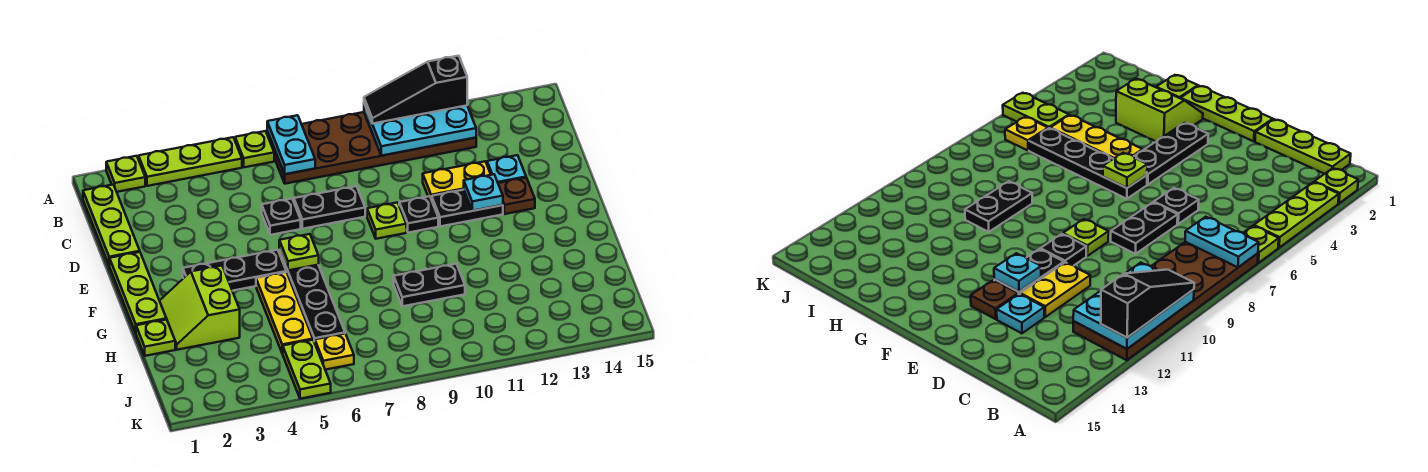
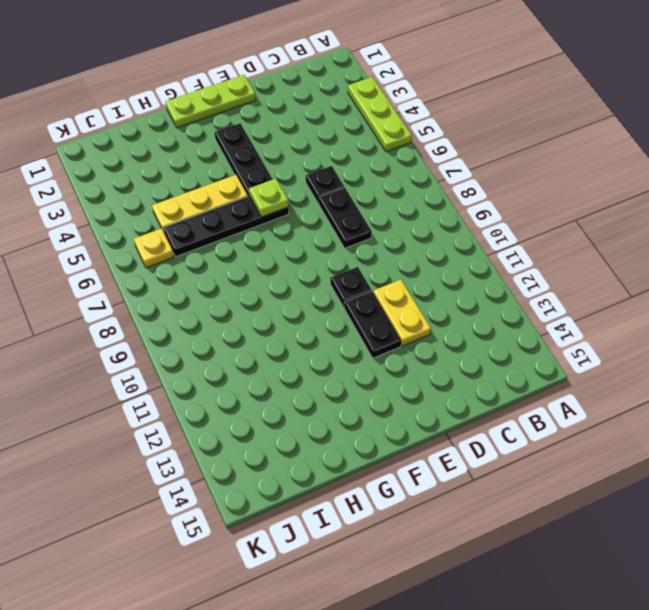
none -> lime 1x1 plate [106,156,145,192]
none -> lime 1x1 plate [235,131,274,167]
none -> brown 2x6 plate [267,112,476,184]

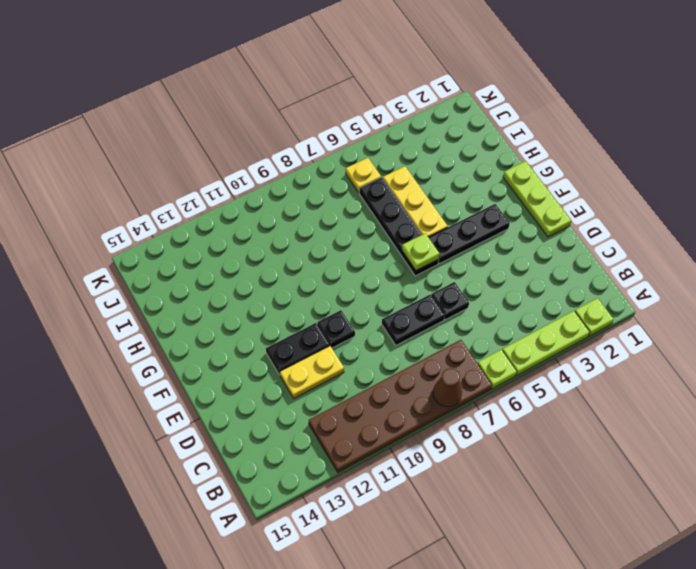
brown 1x1 cone [433,368,462,407] -> none
none -> lime 1x3 plate [83,185,140,266]
none -> cyan 1x1 plate [487,155,526,183]
none -> lime 1x1 plate [367,202,406,239]

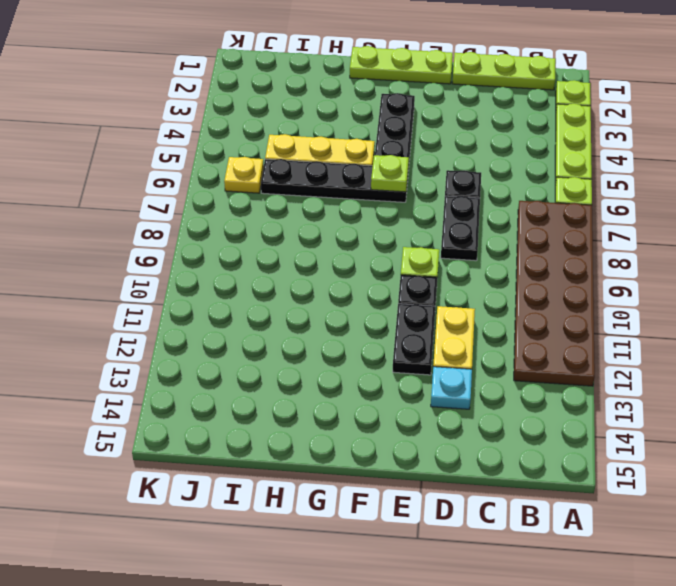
none -> brown 1x1 plate [498,178,535,214]
none -> lime 2x2 slope [160,266,240,350]
none -> lime 1x1 plate [136,320,175,356]

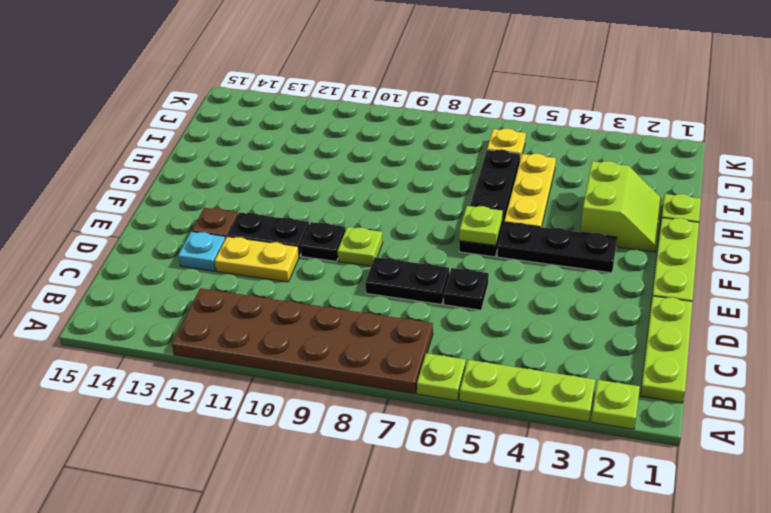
none -> black 1x2 plate [394,264,465,306]
none -> lime 1x2 plate [282,340,331,399]
none -> cyan 1x2 plate [267,115,315,174]

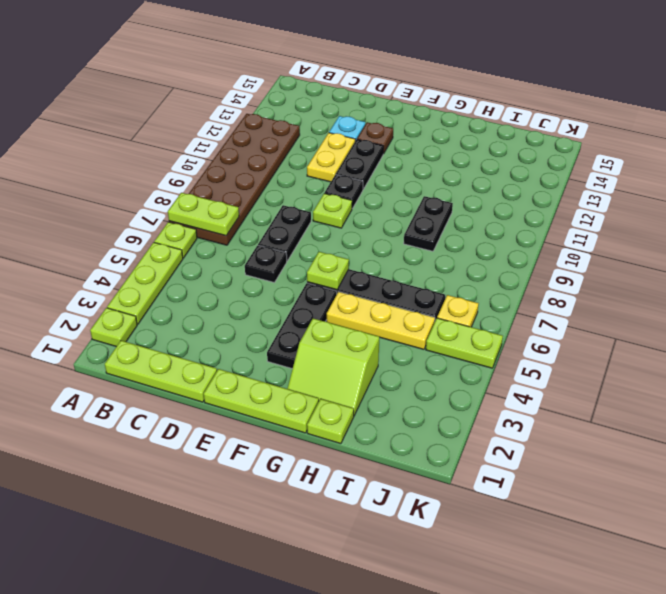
lime 1x2 plate [168,193,239,236] -> cyan 1x2 plate [267,115,315,174]
none -> cyan 2x3 plate [364,104,476,156]
none -> cyan 1x1 plate [464,174,503,211]
none -> black 1x3 slope [364,56,467,124]

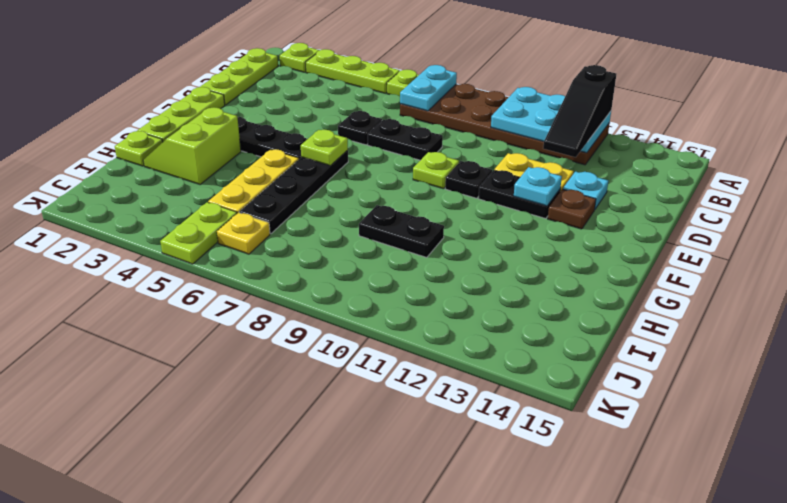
black 1x3 slope [543,65,616,157] -> black 1x3 slope turned to [364,56,467,124]

